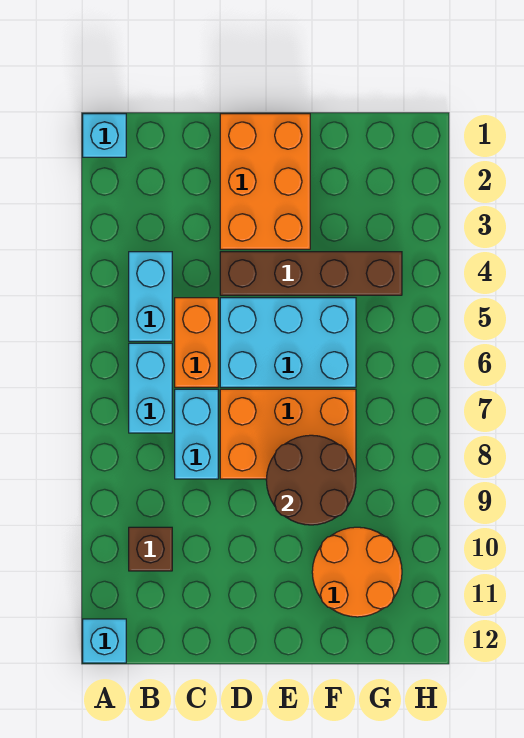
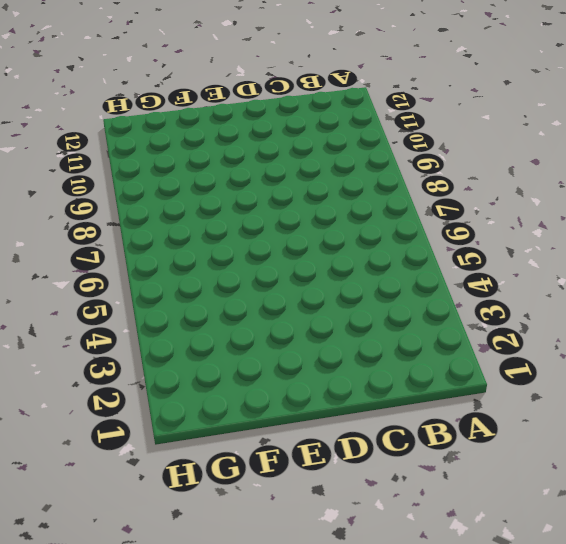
none -> cyan 1x1 brick [83,114,126,157]
none -> cyan 1x1 brick [83,619,126,663]
none -> cyan 1x2 brick [129,252,172,341]

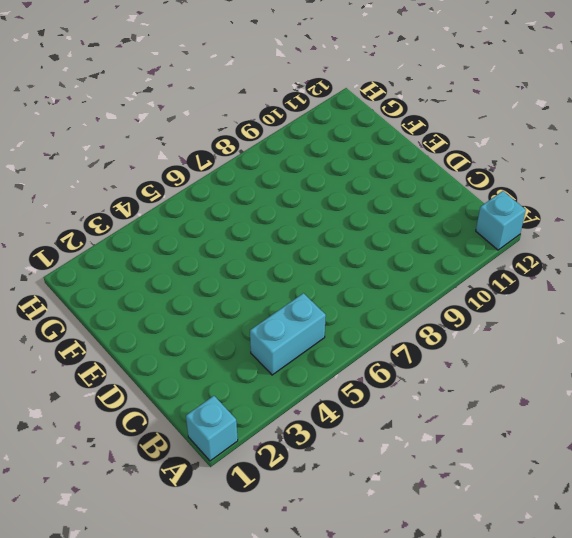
none -> cyan 1x2 brick [129,343,172,433]
none -> brown 1x1 brick [129,527,172,571]
none -> orange 1x2 brick [175,298,218,387]

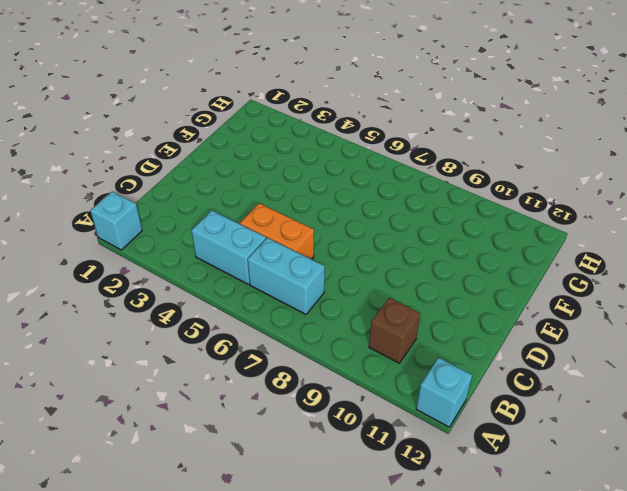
none -> cyan 1x2 brick [175,389,218,479]
none -> orange 2x3 brick [220,114,310,249]
none -> brown 1x4 brick [220,252,402,295]

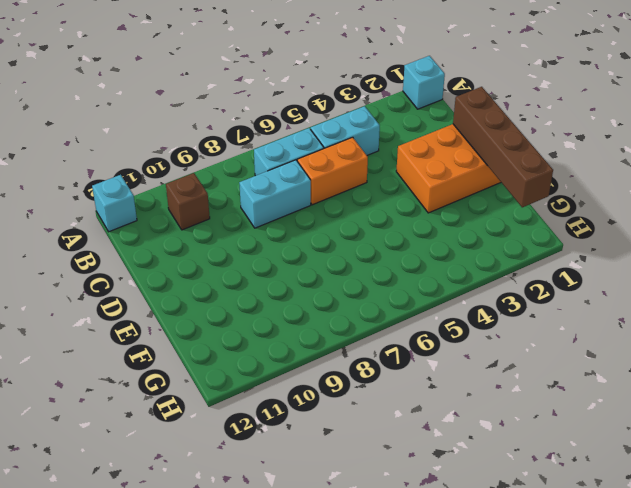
brown 1x4 brick [453,87,553,207] -> brown 1x4 brick moved to [220,252,402,295]
none -> cyan 2x3 brick [220,298,356,387]
none -> orange 2x3 brick [220,389,356,479]
none -> orange 2x2 round brick [312,527,402,617]

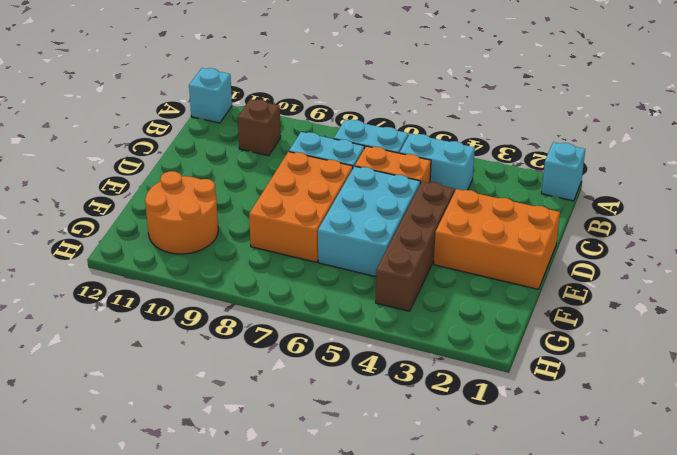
none -> brown 2x2 round brick [266,435,356,525]

